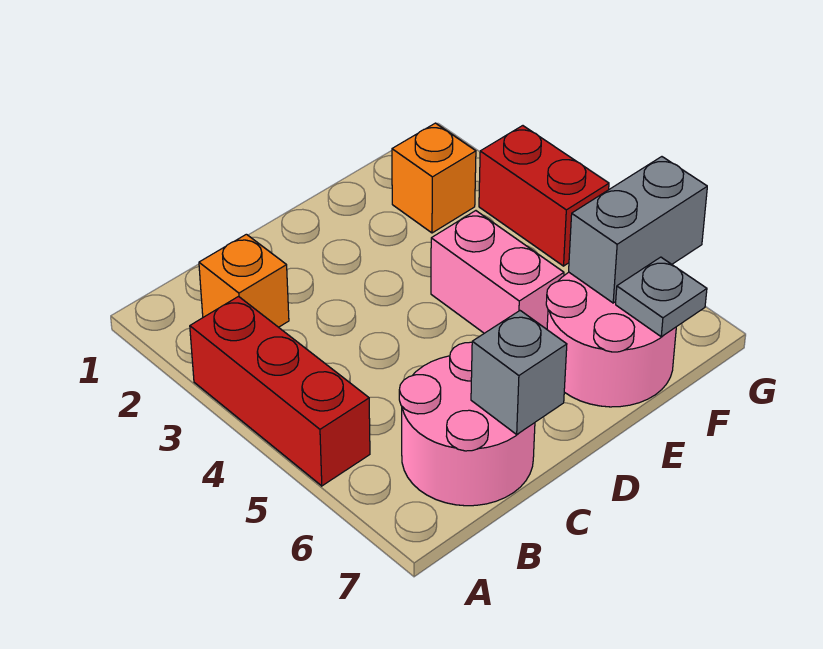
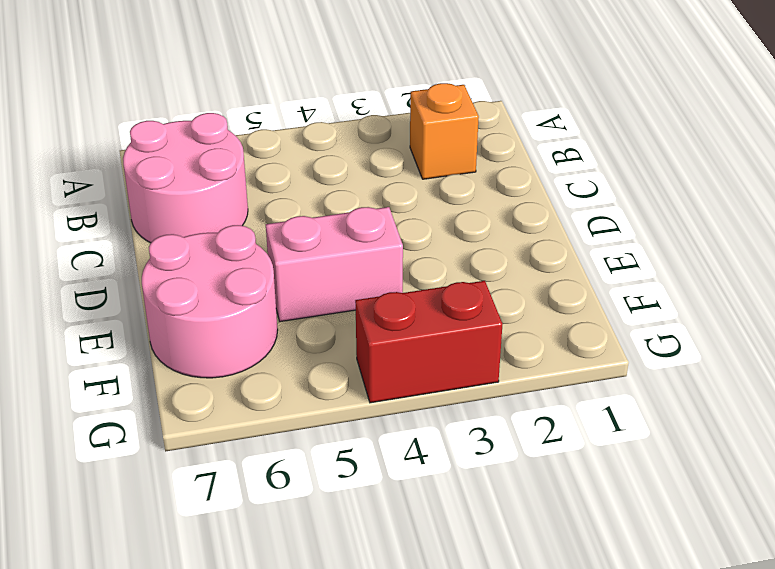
none -> red 1x3 brick [190,297,370,486]
none -> orange 1x1 brick [392,123,476,233]

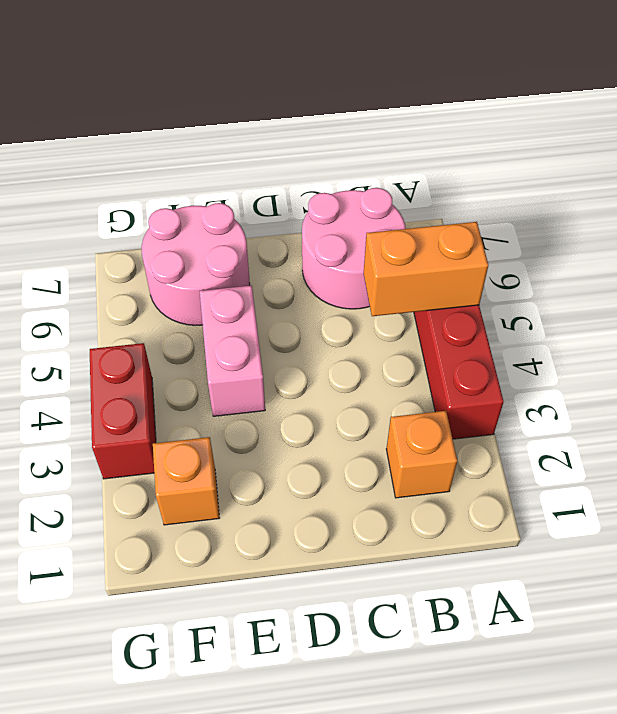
orange 1x2 brick [364,222,488,316] -> none
none -> grey 1x1 brick [471,311,567,434]
none -> grey 1x2 brick [569,157,707,303]

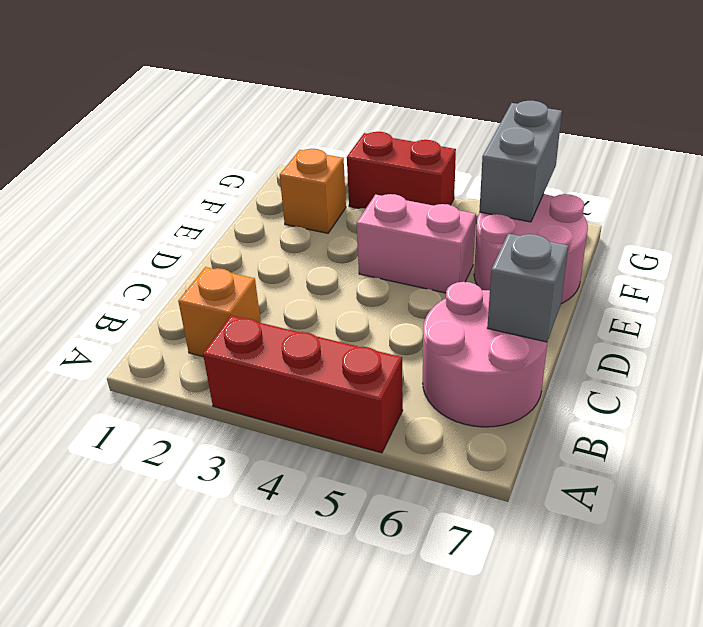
none -> grey 1x1 plate [616,257,707,337]

